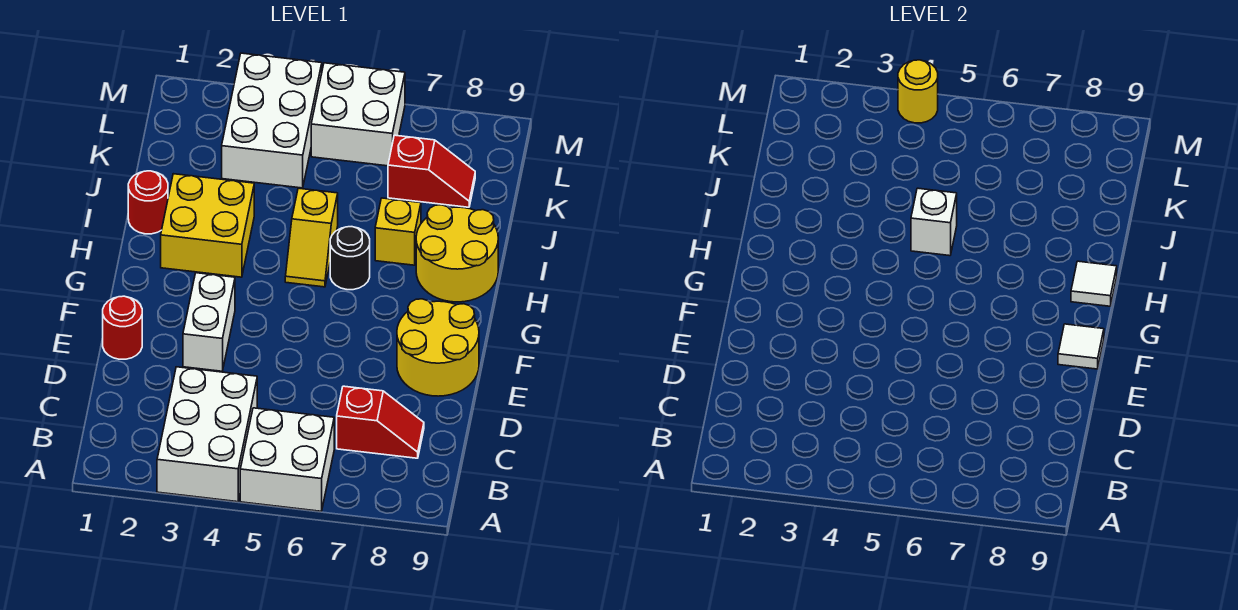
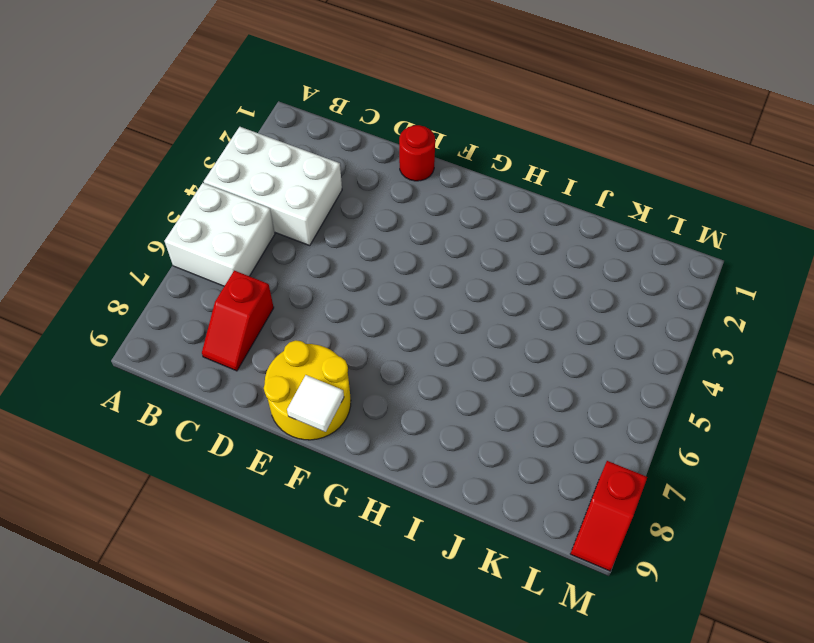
red 1x2 slope [570,461,647,571] -> red 1x2 slope moved to [388,135,475,207]
none -> white 1x2 brick [183,273,235,371]
none -> yellow 2x2 brick [161,174,254,277]
none -> yellow 1x2 slope [285,188,338,287]

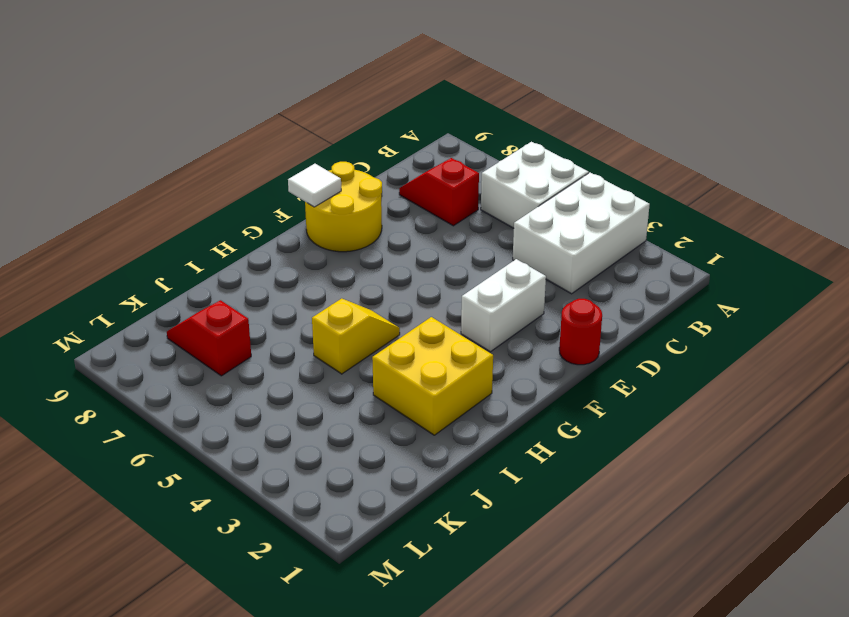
none -> black 1x1 round brick [330,227,370,290]
none -> yellow 2x2 round brick [416,205,498,302]
none -> red 1x1 round brick [128,171,168,234]

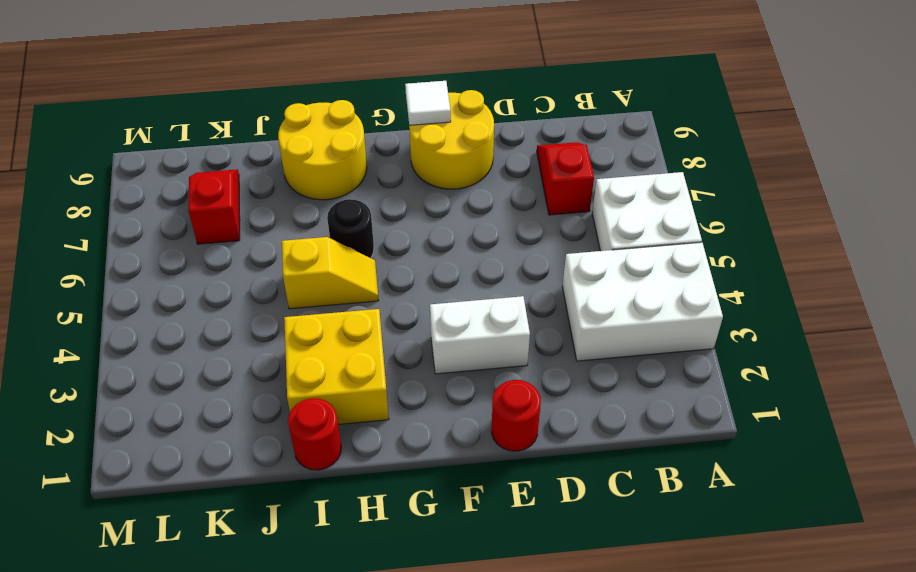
none -> yellow 1x1 brick [375,198,421,265]
none -> white 2x3 brick [222,53,322,188]
none -> white 2x2 brick [311,63,405,166]

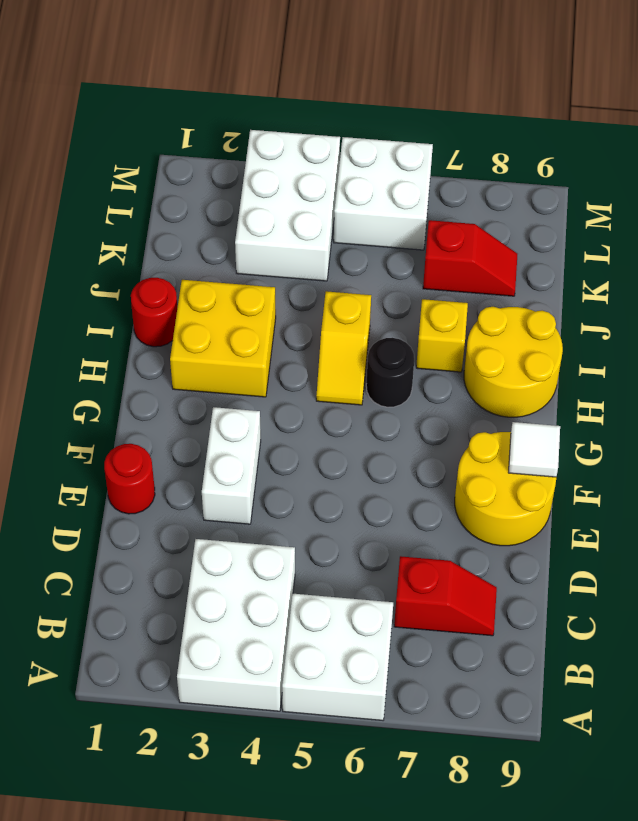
none -> white 1x1 tile [1071,261,1117,306]
none -> white 1x1 brick [911,188,957,256]
none -> yellow 1x1 round brick [898,60,938,123]

